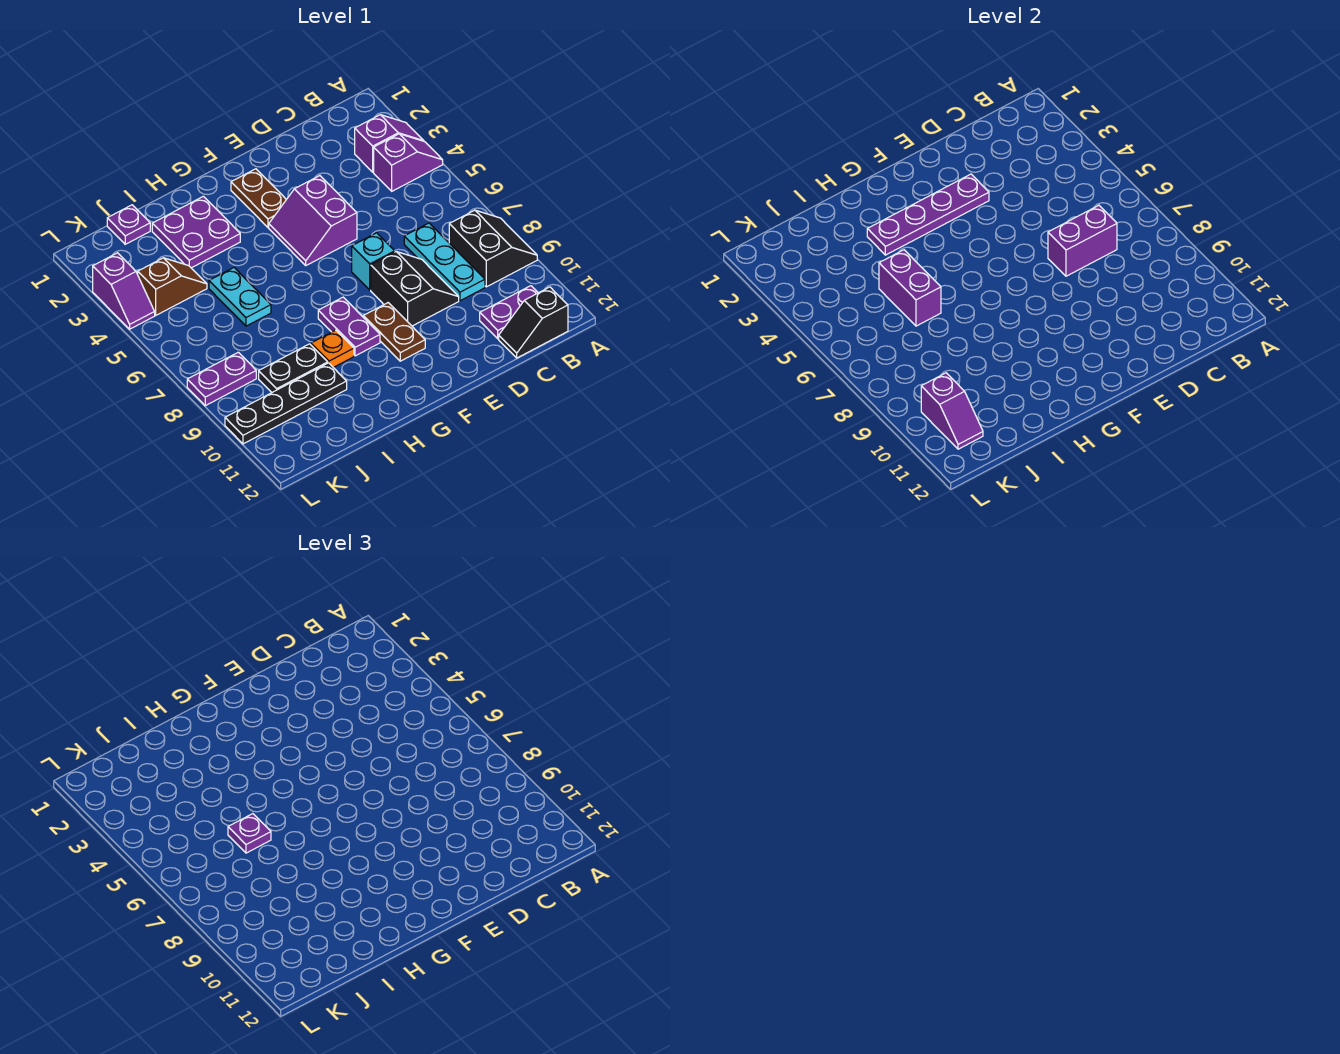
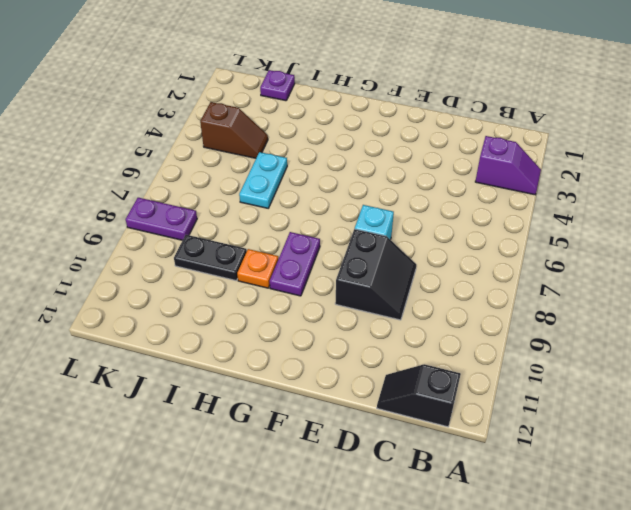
none -> purple 1x2 slope [374,134,443,191]
none -> black 2x2 slope [449,210,537,287]
none -> purple 1x2 plate [480,286,538,339]

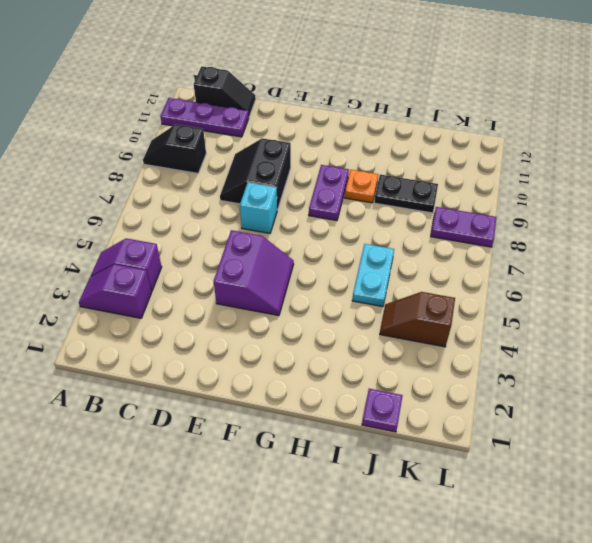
black 1x2 slope [143,124,206,173] -> black 2x2 slope [449,210,537,287]
purple 1x3 plate [160,98,249,137] -> purple 1x2 plate [480,286,538,339]
none -> cyan 1x3 plate [404,223,485,301]
none -> brown 1x2 plate [231,169,286,227]
none -> brown 1x2 plate [363,303,425,361]

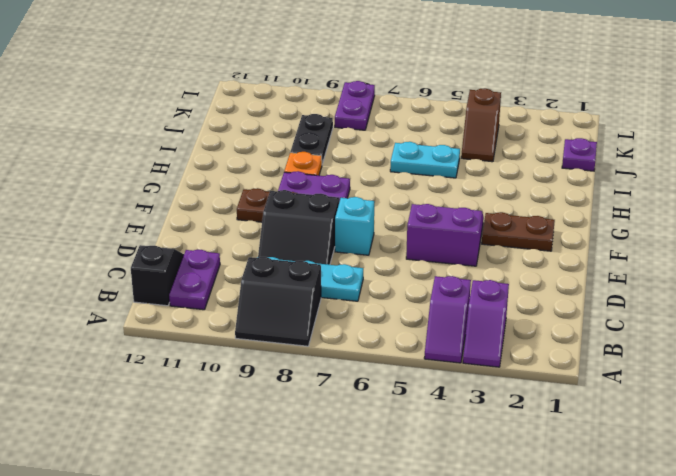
none -> purple 2x2 plate [152,196,240,268]
none -> black 1x4 plate [225,363,347,444]
none -> purple 1x2 slope [93,253,155,329]

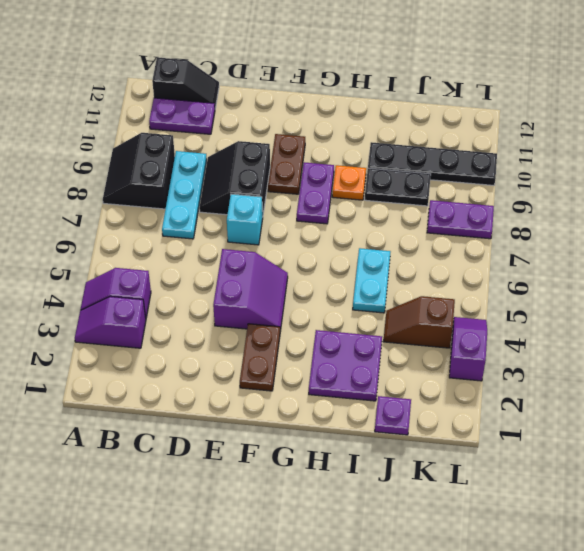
none -> purple 1x2 brick [1048,205,1117,276]
none -> purple 1x4 plate [867,174,989,255]
none -> purple 1x2 brick [879,250,941,326]

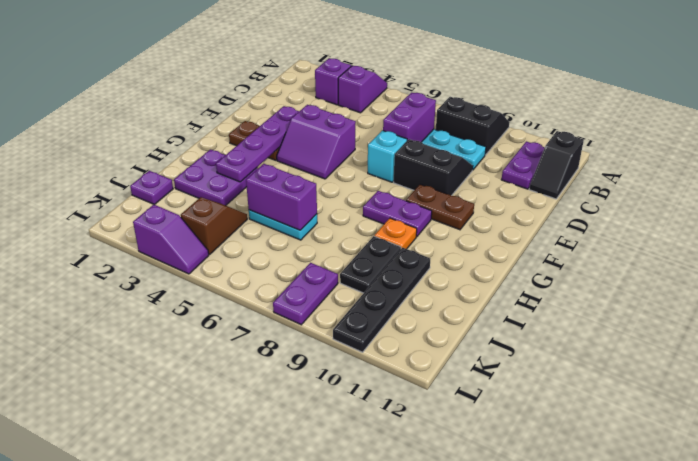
none -> purple 1x2 slope [921,373,983,449]
none -> purple 1x1 plate [228,814,271,853]

